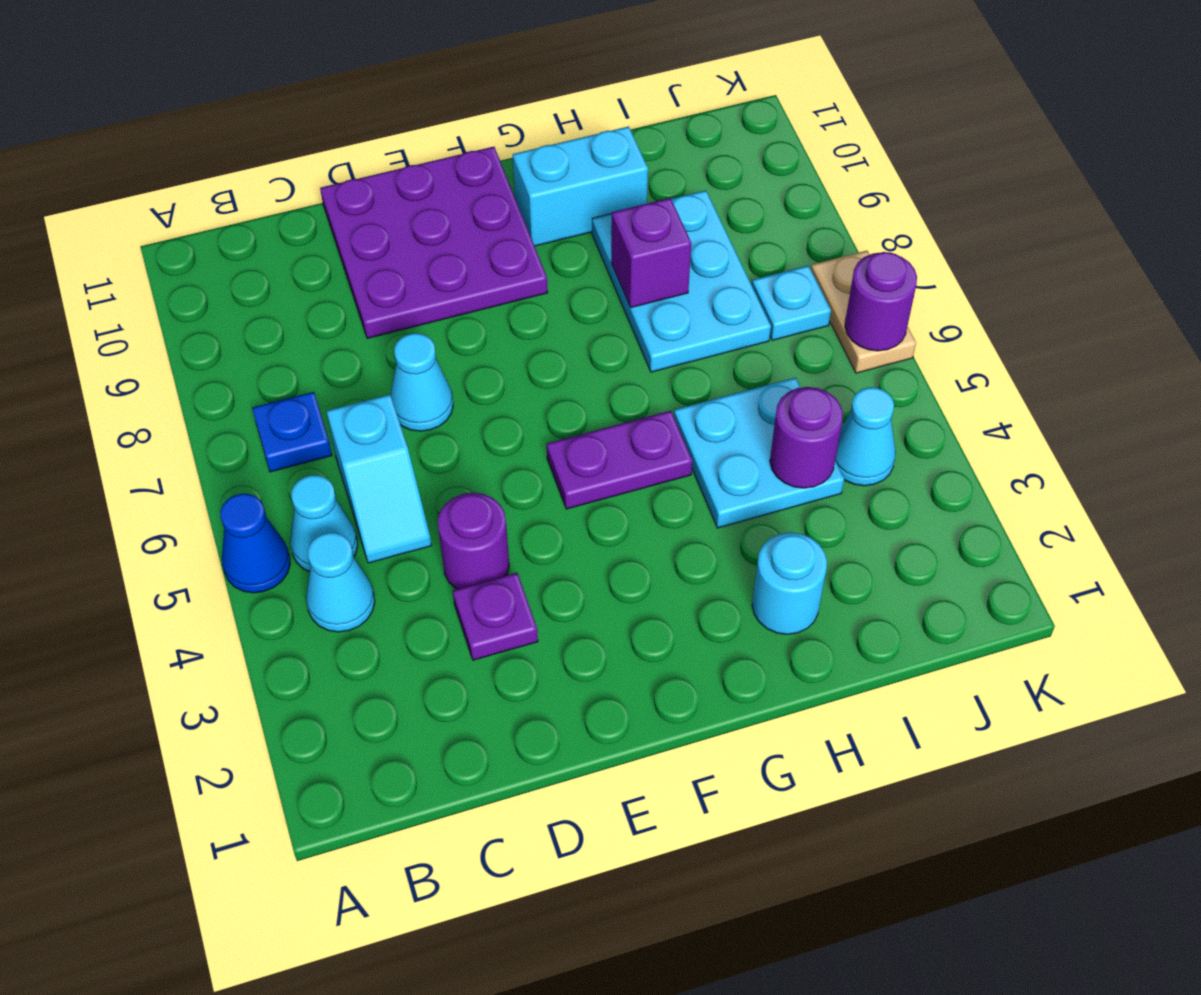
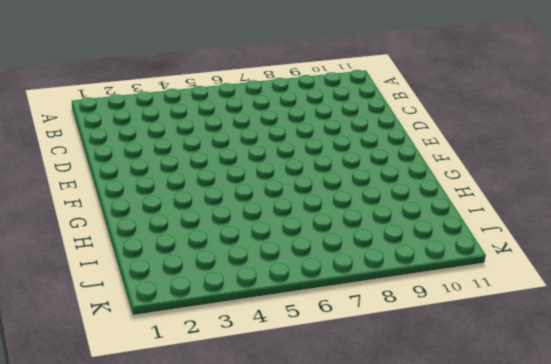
none -> blue 1x1 cone [220,494,290,593]
none -> cyan 1x1 cone [306,533,375,632]
none -> cyan 1x1 cone [290,475,358,572]

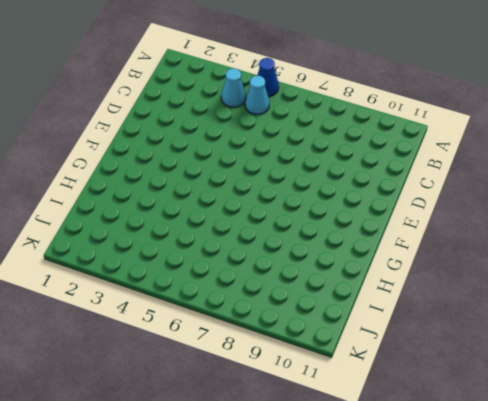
none -> blue 1x1 plate [252,392,332,472]
none -> cyan 1x2 slope [327,394,432,563]
none -> purple 1x1 plate [453,573,538,660]

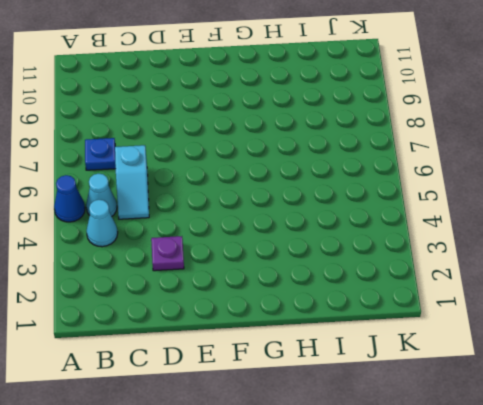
none -> purple 1x1 round brick [438,493,509,589]
none -> cyan 1x1 cone [390,333,453,431]
none -> purple 3x3 plate [320,147,548,338]

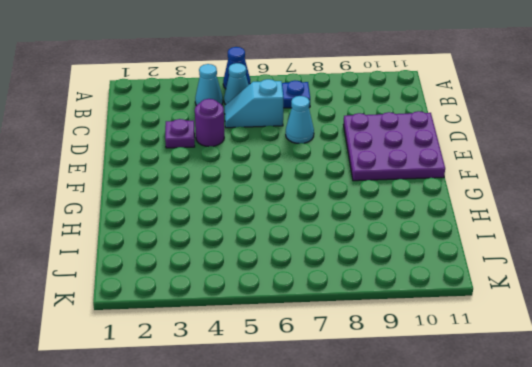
none -> purple 1x2 plate [547,411,692,509]
none -> cyan 1x2 brick [513,127,648,246]
none -> cyan 1x1 round brick [752,532,827,634]

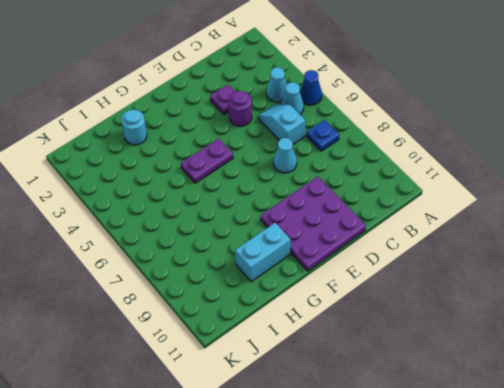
none -> cyan 2x2 plate [674,378,844,528]
none -> cyan 2x3 plate [592,190,771,372]
none -> cyan 1x1 cone [835,387,896,486]

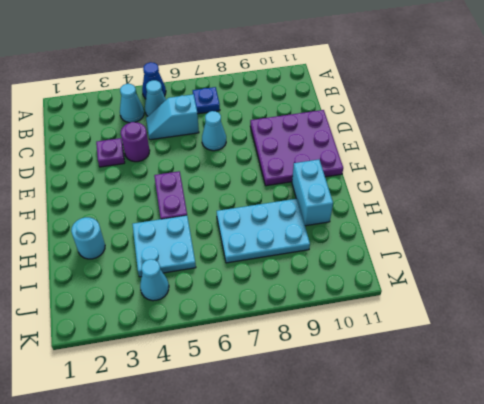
none -> cyan 1x1 plate [752,265,831,340]
none -> tan 1x2 plate [811,251,916,373]
none -> purple 1x1 brick [611,198,691,308]

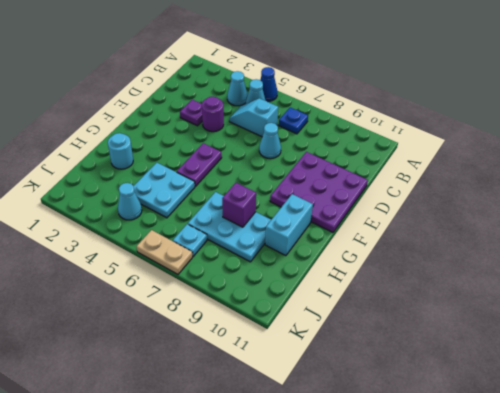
none -> purple 1x1 round brick [770,387,843,488]
none -> purple 1x1 round brick [845,252,917,351]

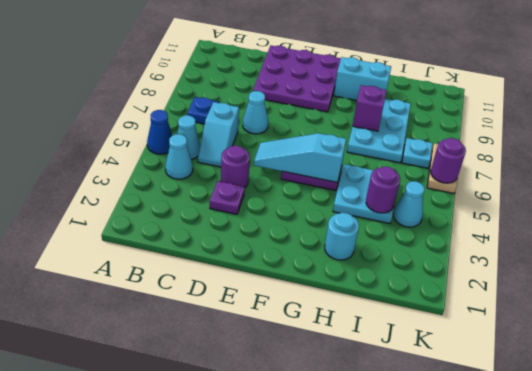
cyan 1x3 slope [254,133,346,182] -> none

